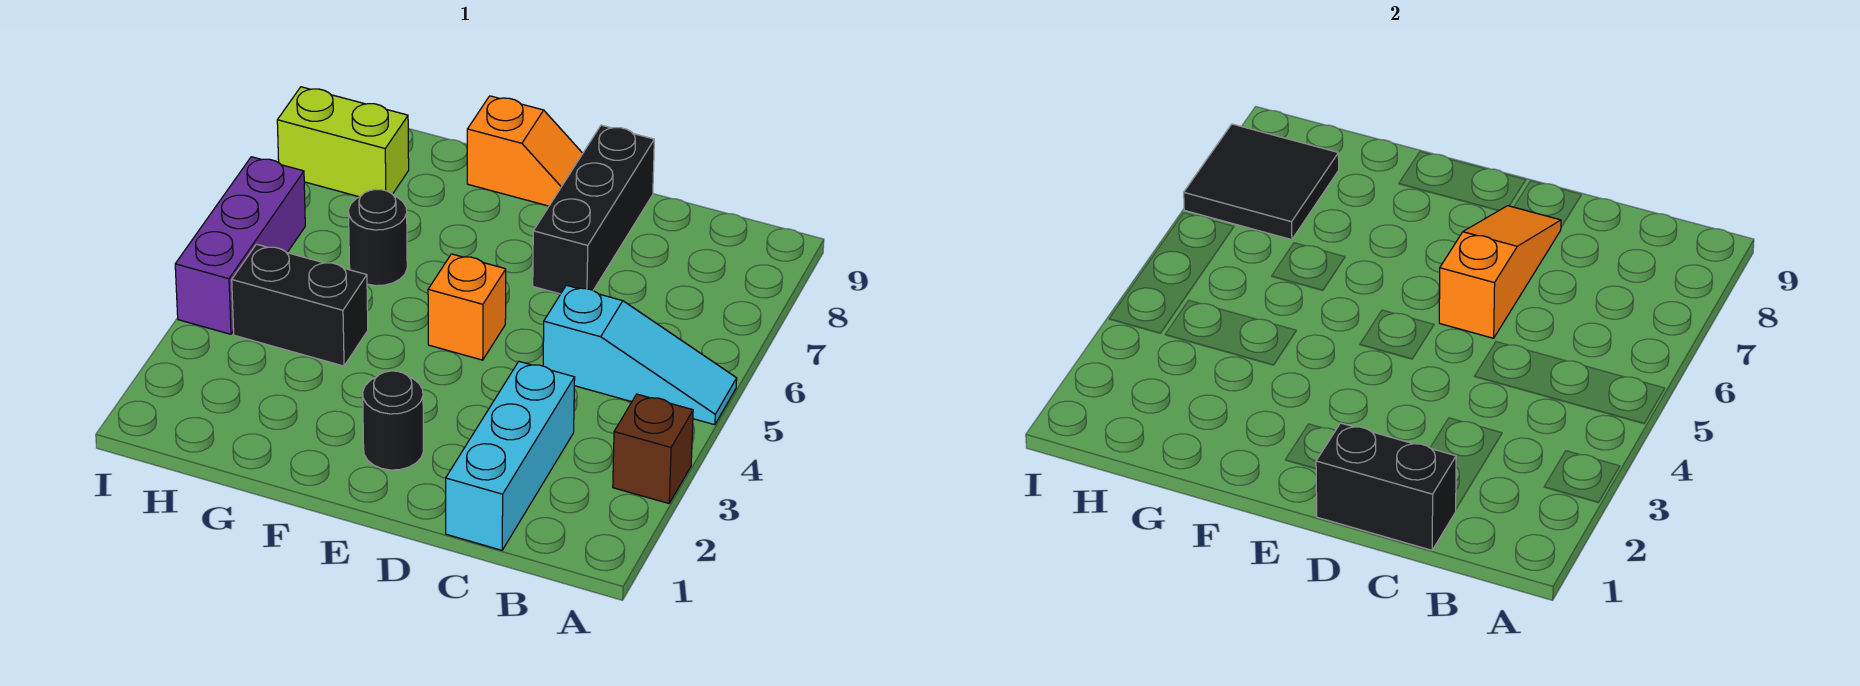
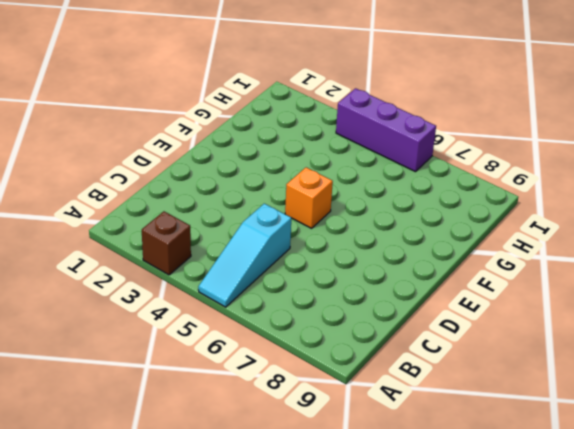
none -> cyan 1x3 brick [446,362,575,550]
none -> black 1x3 brick [533,125,654,294]
none -> black 1x1 round brick [363,371,423,470]

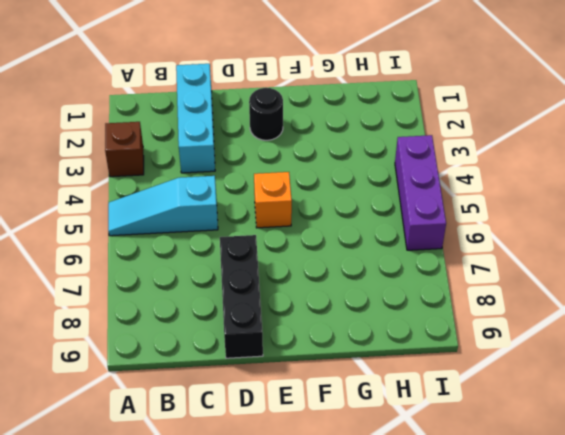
none -> orange 1x2 slope [467,96,583,206]
none -> black 1x2 brick [232,244,368,366]
none -> black 1x1 round brick [349,189,407,286]

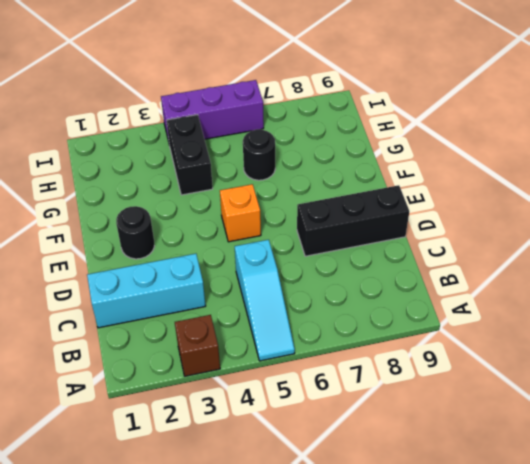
none -> orange 1x2 slope [467,96,583,206]
none -> lime 1x2 brick [277,87,409,197]
none -> black 1x2 brick [1316,423,1456,550]

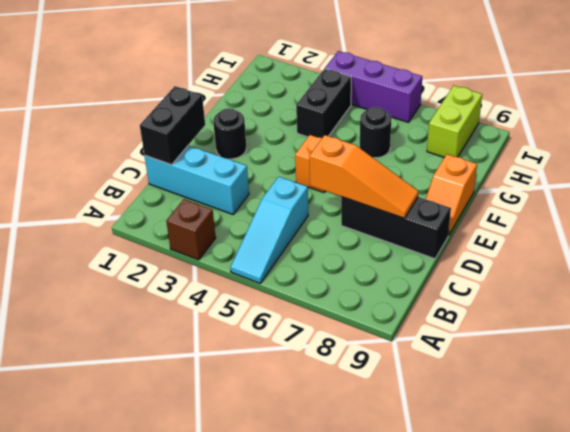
none -> black 2x2 tile [1184,124,1339,240]

